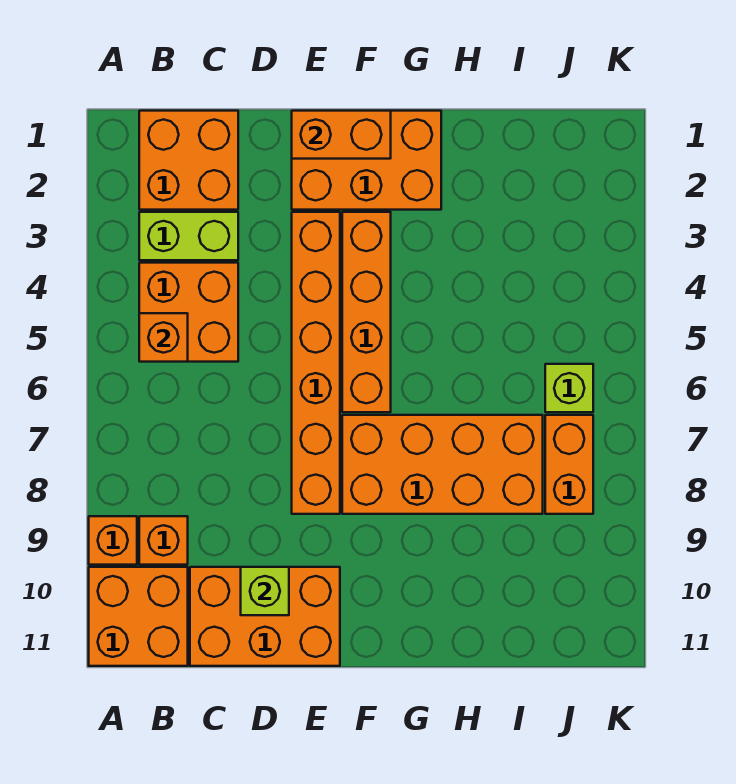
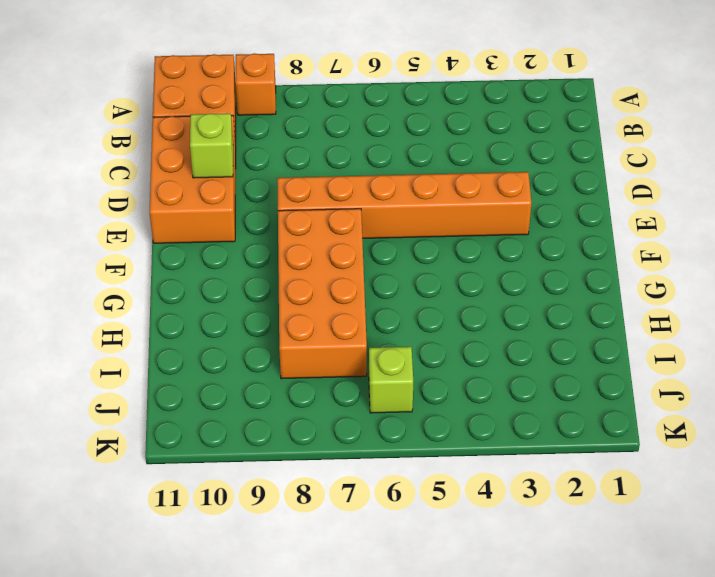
none -> orange 2x2 brick [139,111,238,210]
none -> lime 1x2 brick [139,212,238,260]
none -> orange 2x2 brick [139,263,238,362]

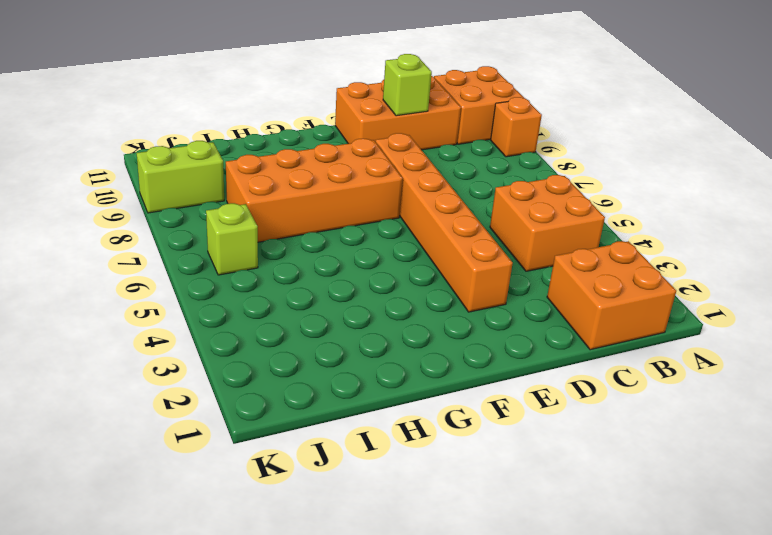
lime 1x2 brick [137,141,224,213] -> lime 1x2 brick moved to [139,212,238,260]
none -> orange 1x1 brick [139,516,188,565]
none -> orange 2x3 brick [292,111,441,210]
none -> orange 1x4 brick [342,212,391,412]

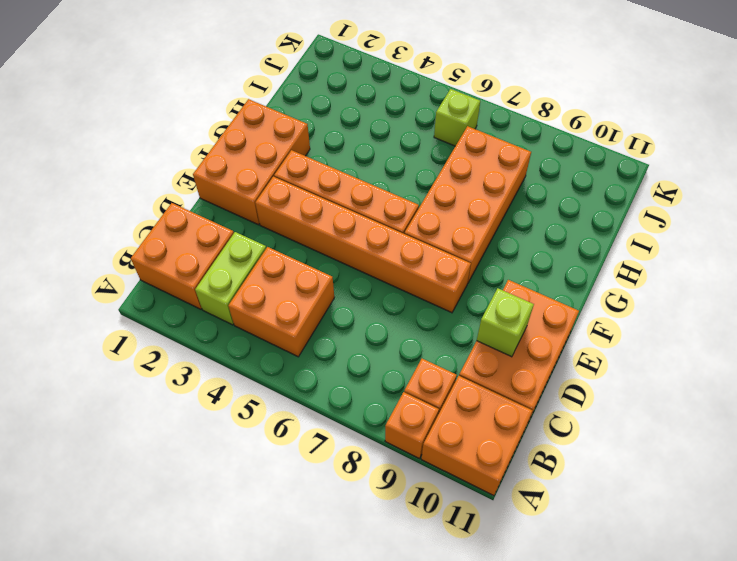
none -> orange 1x2 brick [545,415,593,514]
none -> orange 1x1 brick [139,313,188,362]
none -> orange 1x2 brick [292,111,391,159]

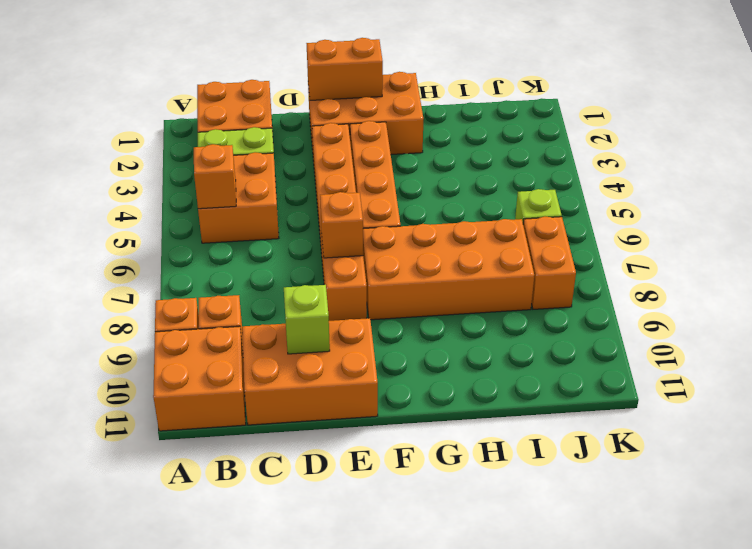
orange 1x1 brick [320,192,363,258] -> none

